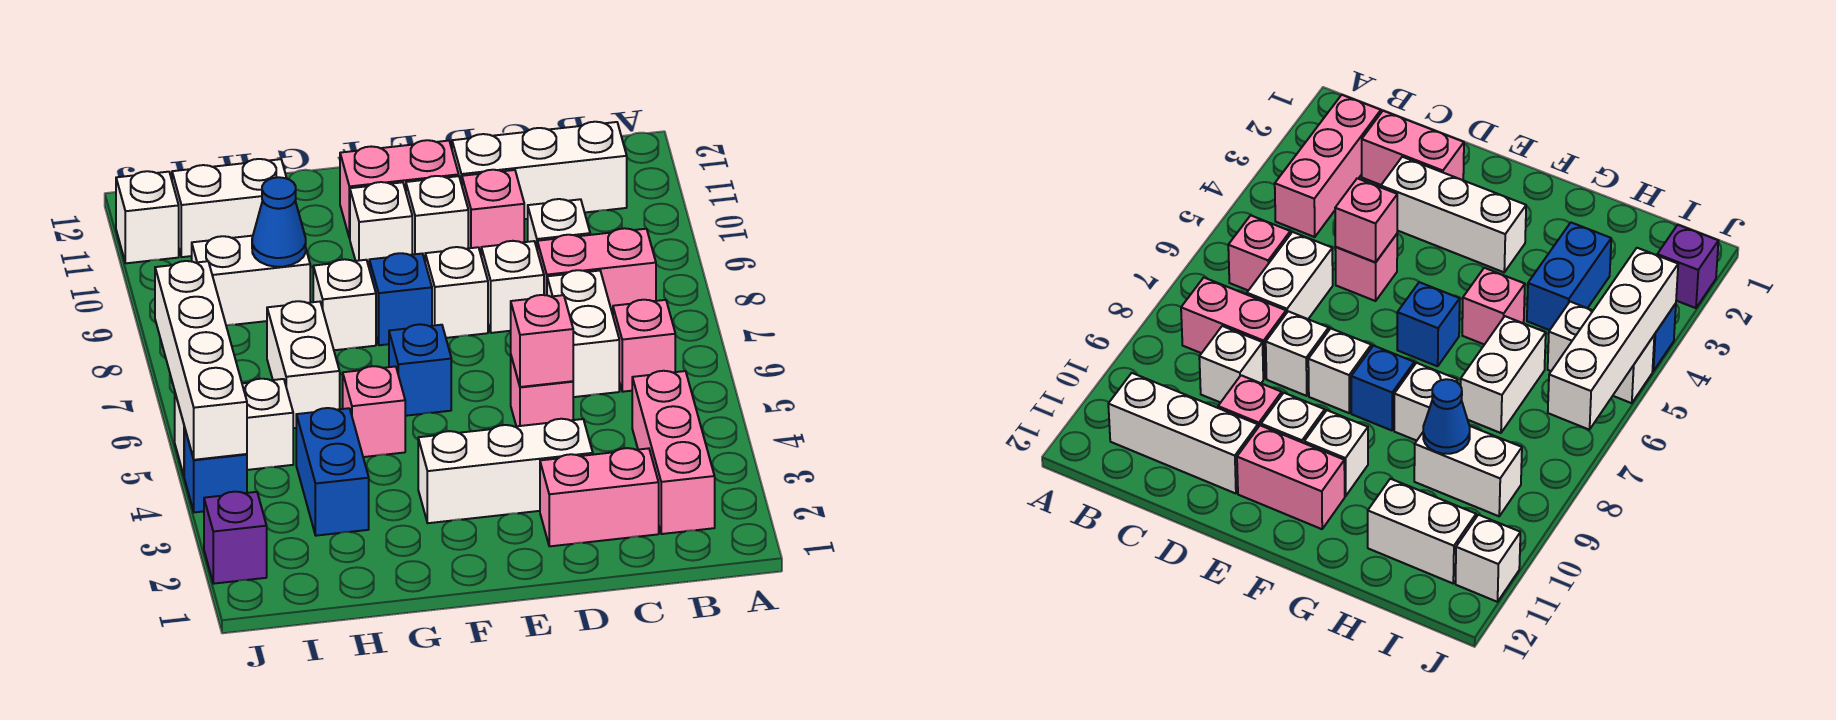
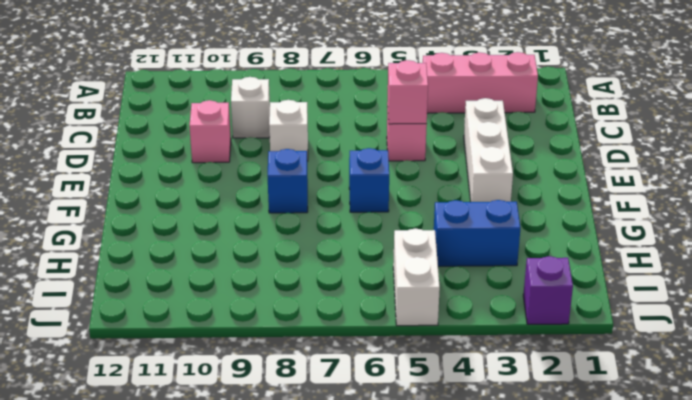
none -> pink 1x1 brick [613,300,675,392]
none -> pink 1x2 brick [537,228,656,314]
none -> white 1x3 brick [452,122,627,219]
none -> pink 1x2 brick [540,448,659,546]

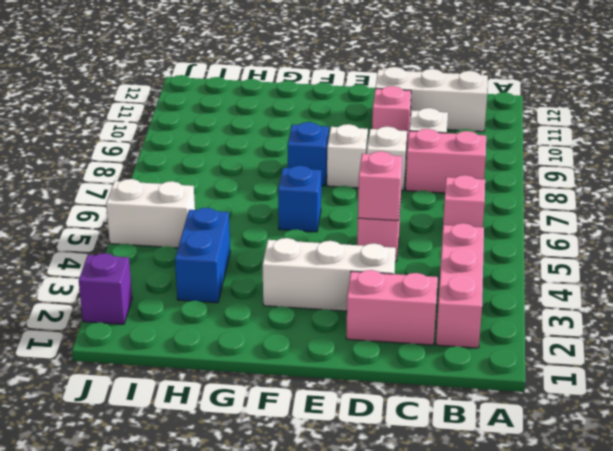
none -> white 1x2 brick [547,270,619,397]
none -> white 1x1 brick [406,176,468,260]
none -> pink 1x2 brick [340,140,459,238]
none -> white 1x1 brick [350,182,412,266]

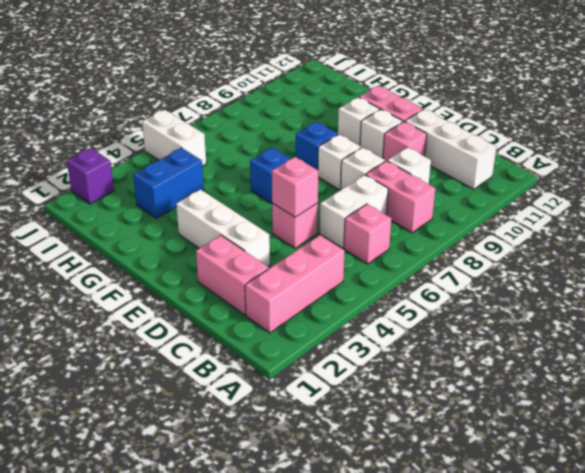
none -> pink 1x1 brick [343,366,405,457]
none -> white 1x1 brick [313,259,376,350]
none -> white 1x2 brick [267,301,340,428]
none -> white 1x2 brick [192,236,310,325]

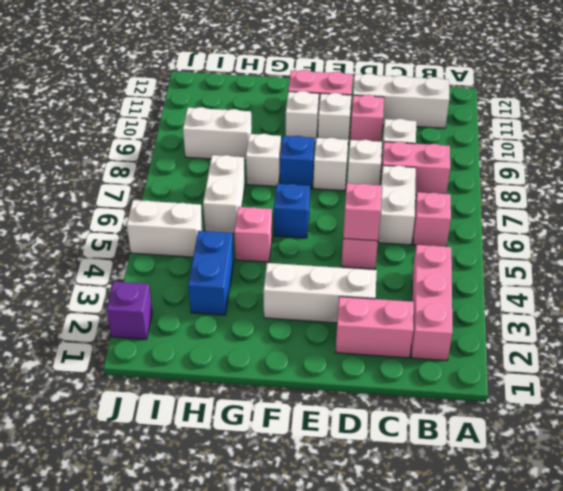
none -> white 1x2 brick [172,159,287,257]
none -> blue 1x1 brick [184,427,247,512]
none -> white 1x1 brick [116,171,179,263]
none -> blue 1x1 cone [252,177,306,267]

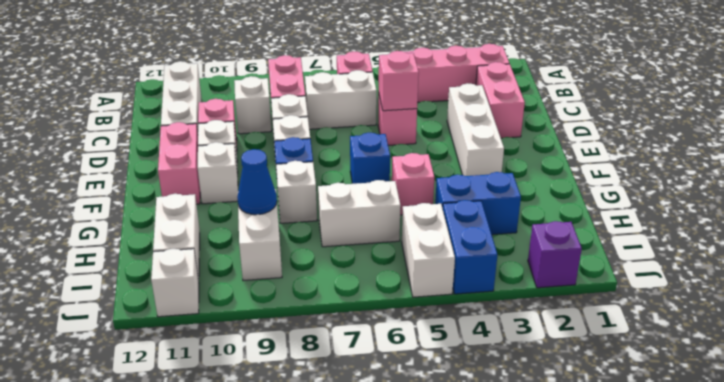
blue 1x2 brick [443,200,497,294] -> blue 1x1 brick [184,427,247,512]
none -> white 1x4 brick [155,261,247,460]

